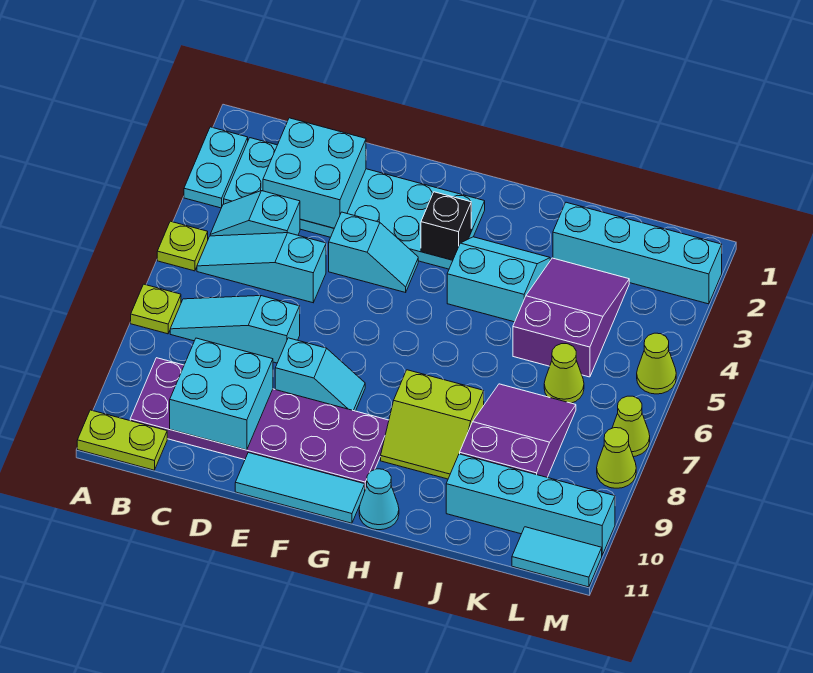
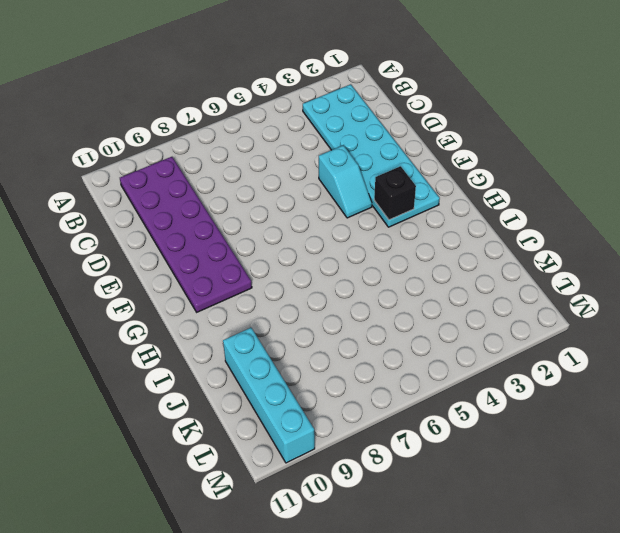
none -> cyan 1x2 plate [184,127,248,208]
none -> lime 1x1 plate [157,221,208,271]
none -> lime 1x1 plate [131,284,181,334]

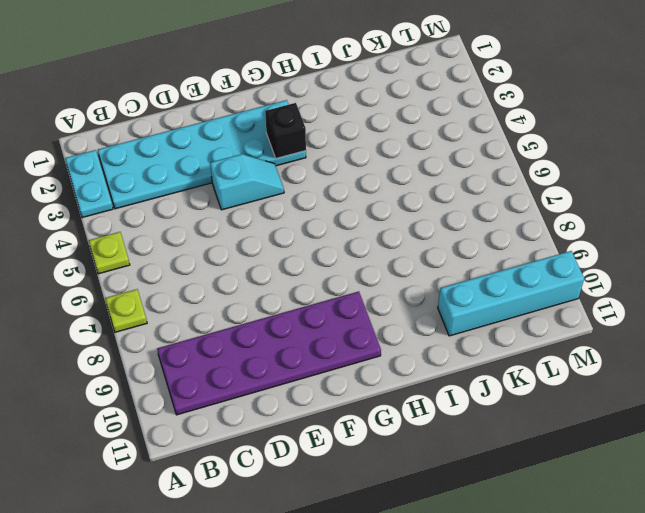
none -> lime 1x2 plate [77,410,167,470]
none -> cyan 1x2 slope [210,191,300,236]
none -> cyan 1x3 slope [197,233,326,303]

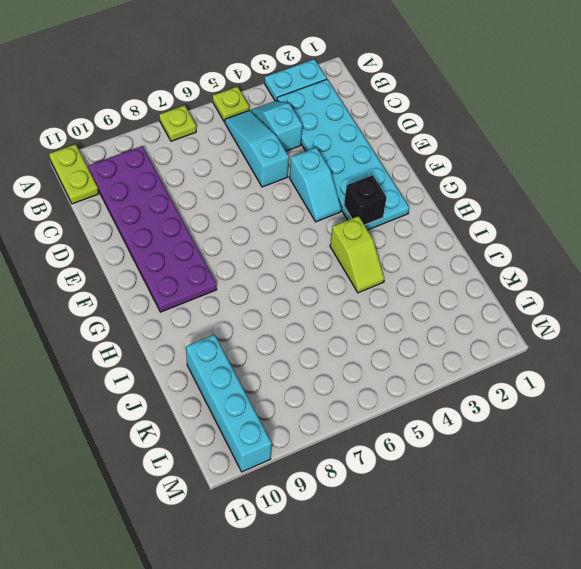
lime 1x2 slope [330,216,384,293] -> cyan 2x2 slope [447,237,550,322]
none -> cyan 1x3 slope [170,296,300,363]
none -> cyan 1x2 slope [275,338,365,411]
none -> cyan 1x3 tile [235,452,365,523]

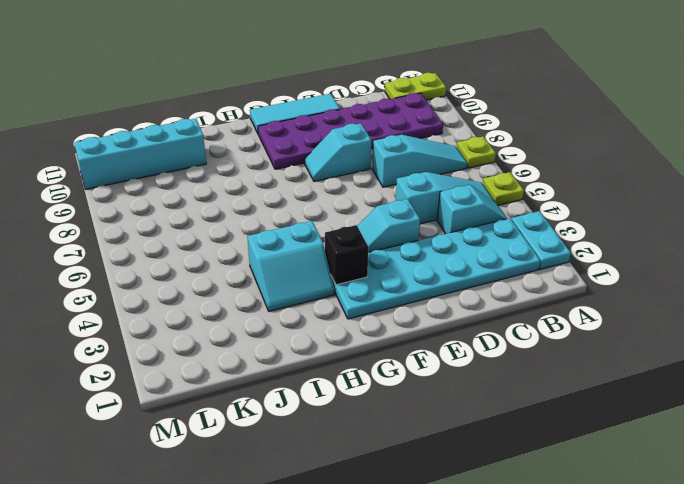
none -> lime 2x2 slope [381,370,484,479]
none -> cyan 1x1 cone [359,469,399,530]
none -> cyan 1x4 brick [553,202,722,304]

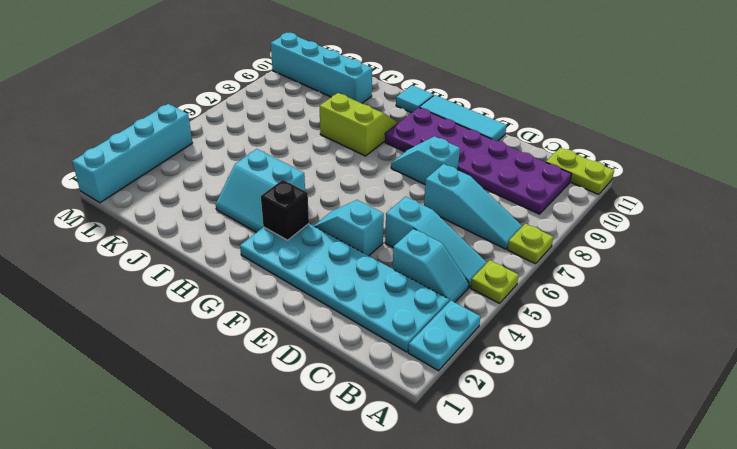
cyan 1x1 tile [396,85,434,113] -> cyan 1x1 cone [359,469,399,530]
cyan 1x4 brick [72,104,192,203] -> cyan 1x4 brick turned to [553,202,722,304]
none -> purple 2x3 slope [513,258,629,377]
none -> purple 2x3 slope [460,384,576,477]
none -> lime 1x1 cone [544,344,584,403]

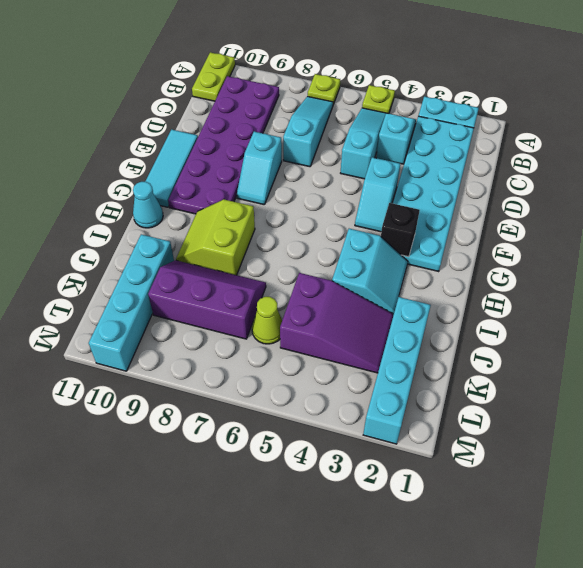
purple 2x3 slope [148,260,266,339] -> purple 2x3 slope turned to [460,384,576,477]
none -> cyan 1x2 tile [512,527,602,587]
none -> lime 1x1 cone [637,333,676,394]
none -> lime 1x1 cone [612,396,650,457]

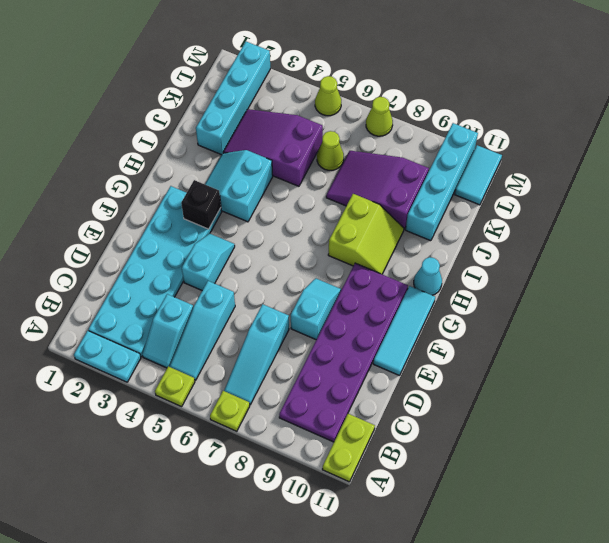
none -> lime 1x1 cone [597,428,636,488]
none -> cyan 2x2 brick [263,118,366,228]
none -> cyan 2x2 brick [170,338,273,450]

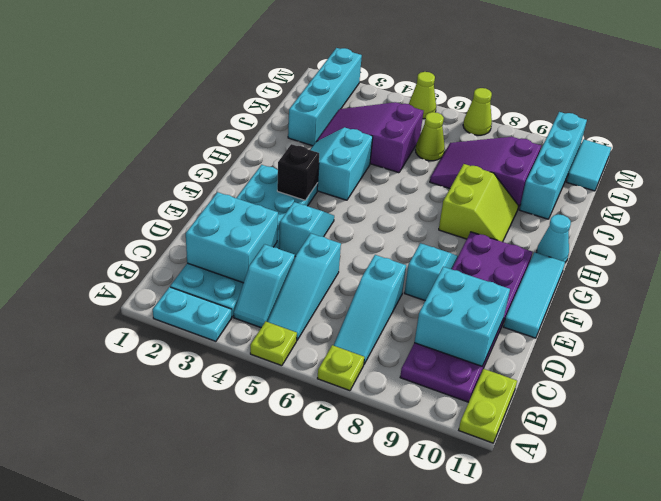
none -> lime 1x1 cone [597,428,636,488]

